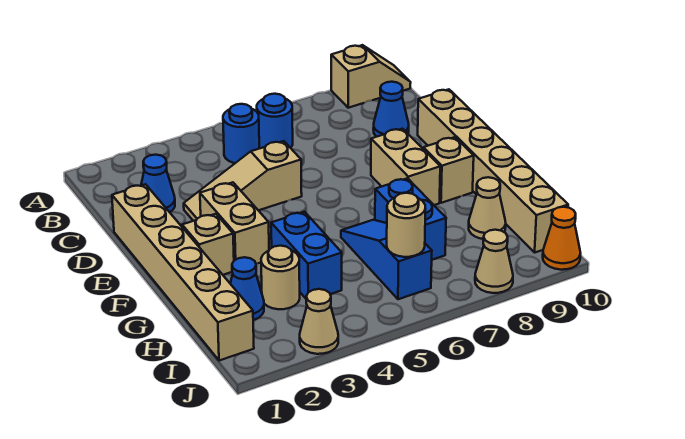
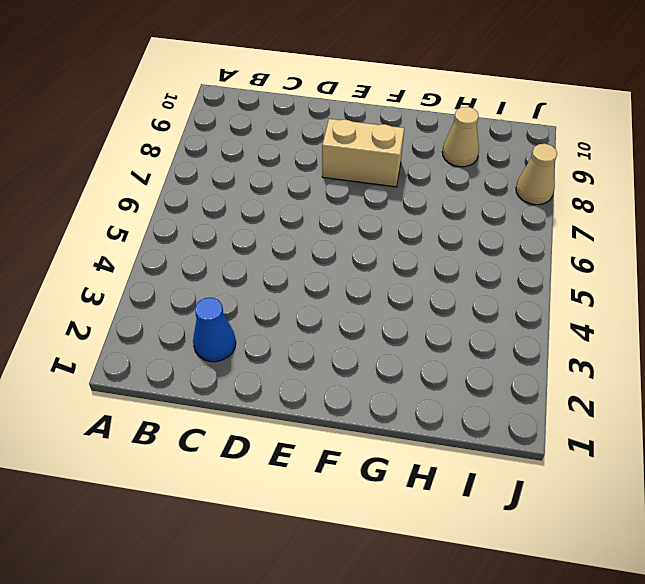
none -> tan 1x2 slope [331,45,411,108]
none -> blue 1x1 round brick [223,104,259,163]
none -> blue 1x1 round brick [257,94,293,148]

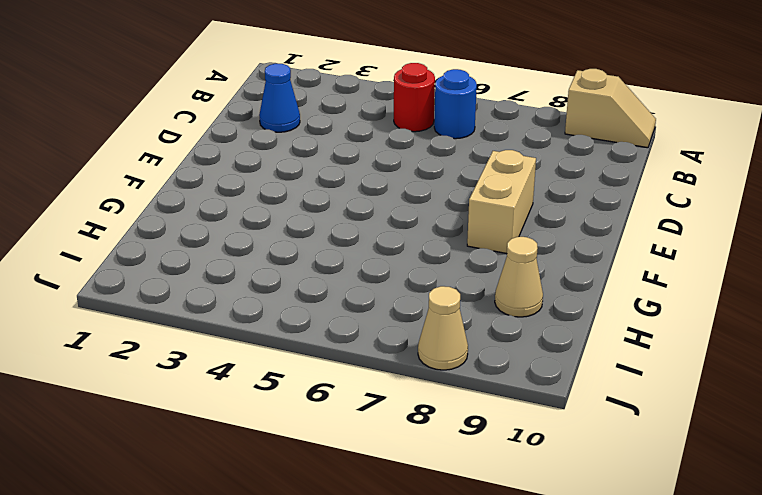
red 1x1 round brick [394,63,435,132] -> blue 1x1 round brick [223,104,259,163]
none -> blue 1x1 cone [373,82,409,137]
none -> tan 1x6 brick [112,184,254,361]
none -> tan 1x3 slope [184,141,302,221]

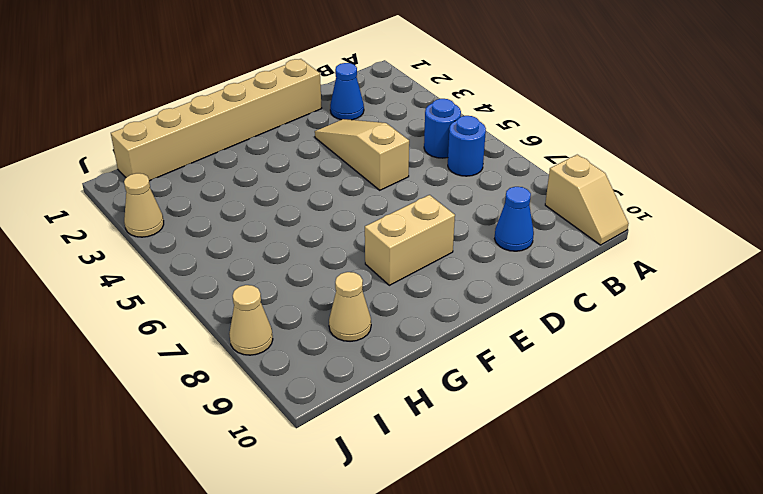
none -> tan 1x6 brick [418,89,568,252]
none -> tan 1x2 brick [200,182,269,264]
none -> tan 1x1 brick [182,214,234,275]

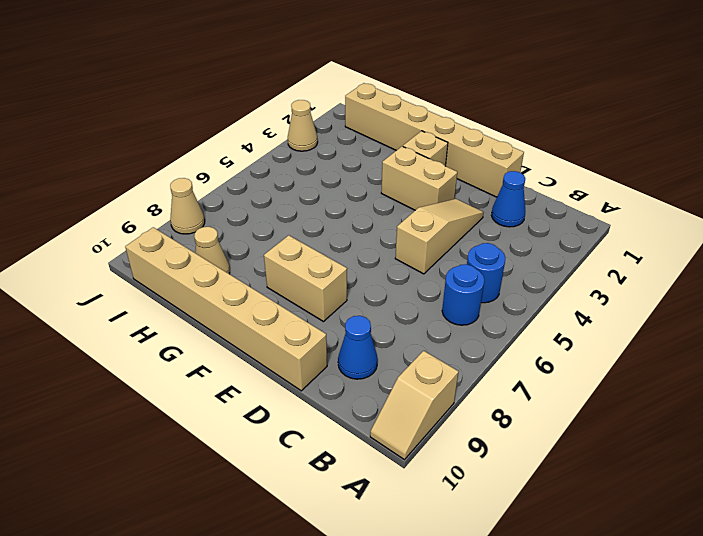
none -> tan 1x1 brick [423,137,474,203]
none -> blue 1x2 brick [271,212,342,298]
none -> blue 1x3 slope [341,220,432,299]

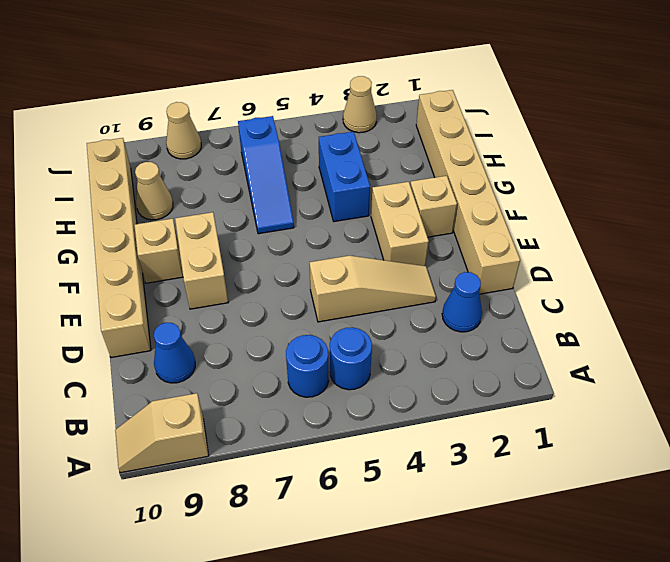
none -> blue 1x2 brick [375,178,446,260]
none -> blue 1x1 cone [230,257,264,320]
none -> tan 1x1 round brick [261,246,300,309]

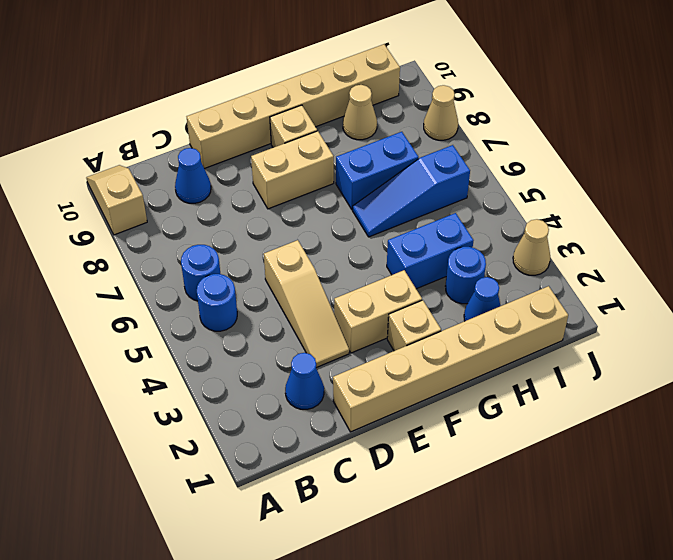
blue 1x1 round brick [445,247,486,304] -> tan 1x1 round brick [261,246,300,309]
none -> orange 1x1 cone [543,207,581,270]
none -> tan 1x1 round brick [387,193,425,257]

